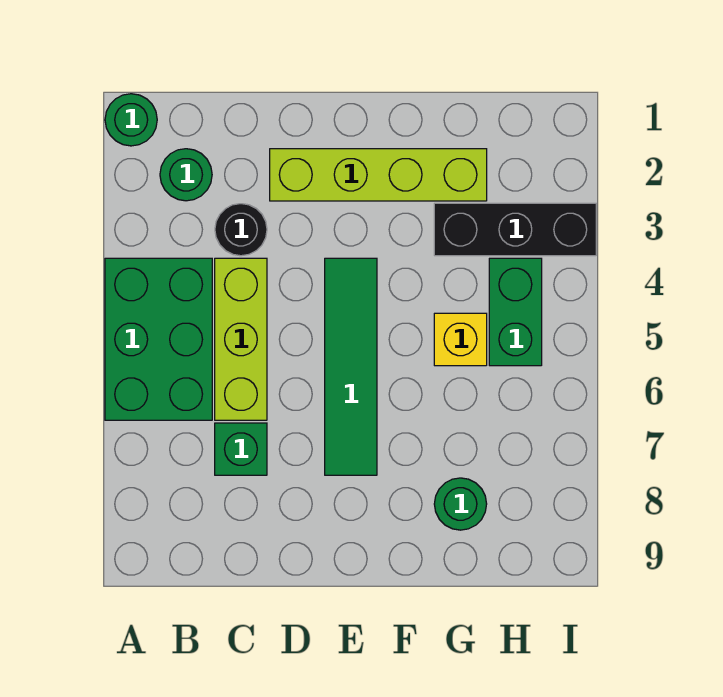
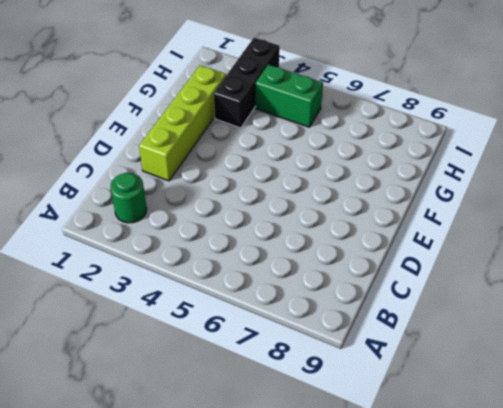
none -> green 1x1 round brick [105,94,157,146]
none -> green 2x3 brick [105,258,212,420]
none -> black 1x1 round brick [215,204,267,256]

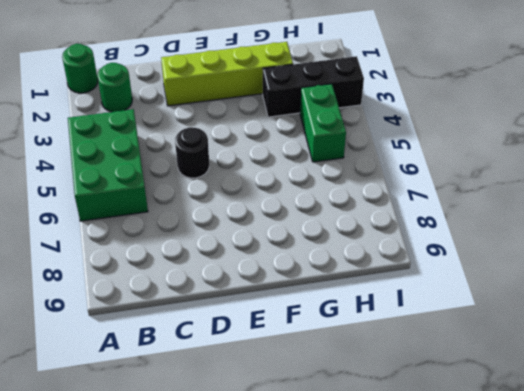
black 1x1 round brick [175,127,209,178] -> black 1x1 round brick moved to [215,204,267,256]
none -> lime 1x3 brick [215,258,267,420]
none -> green 1x1 brick [215,423,267,475]
none -> green 1x4 tile [325,258,377,475]

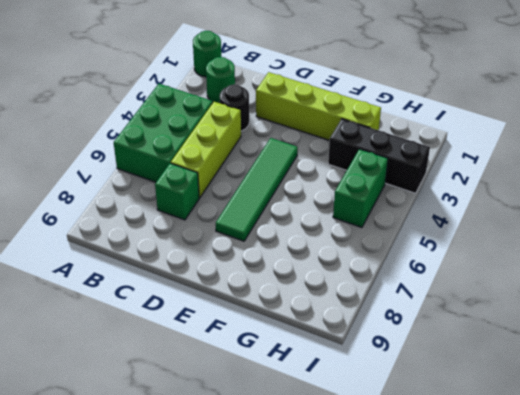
none -> yellow 1x1 brick [434,313,487,366]
none -> green 1x1 round brick [434,478,487,530]

